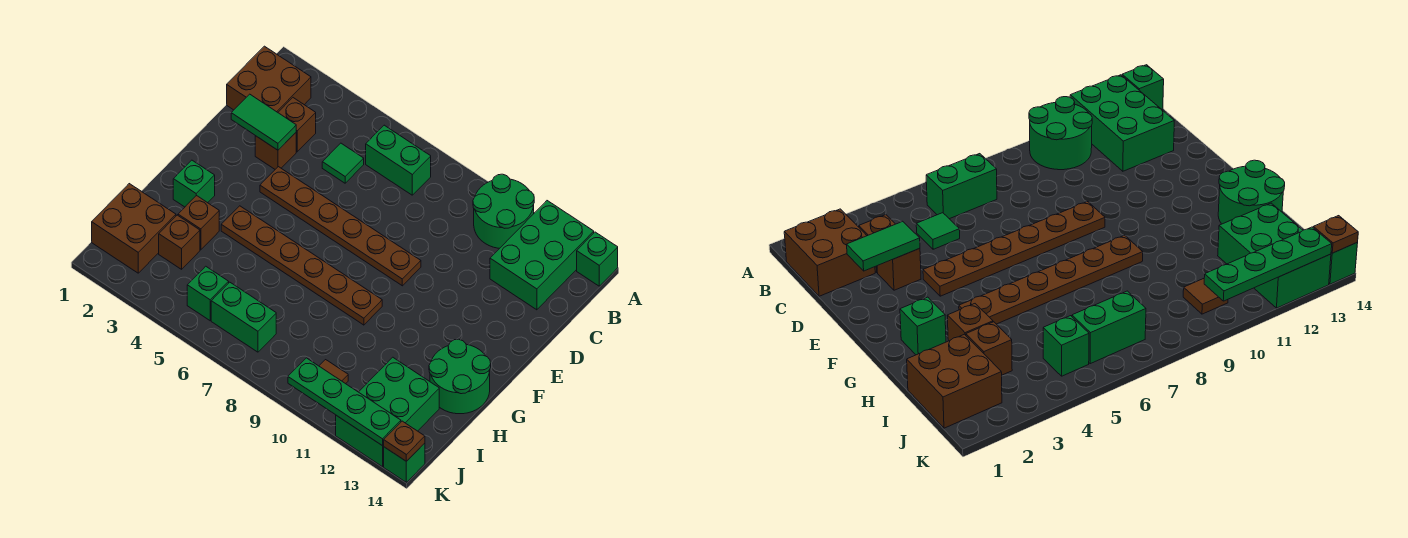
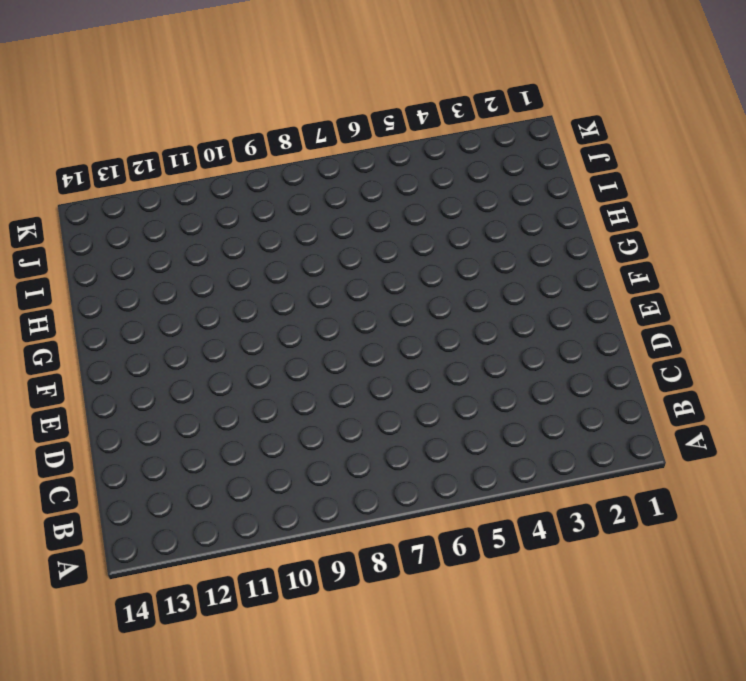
none -> green 2x2 round brick [473,174,534,248]
none -> green 2x3 brick [490,201,594,310]
none -> green 1x1 brick [577,232,618,286]

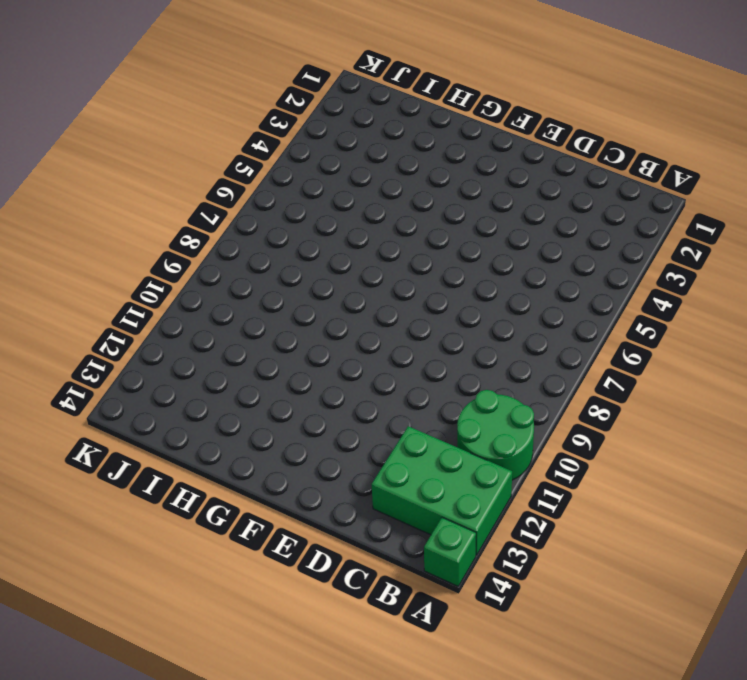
none -> brown 2x2 brick [227,46,311,112]
none -> green 1x2 brick [366,125,431,195]
none -> brown 1x1 brick [278,98,316,152]

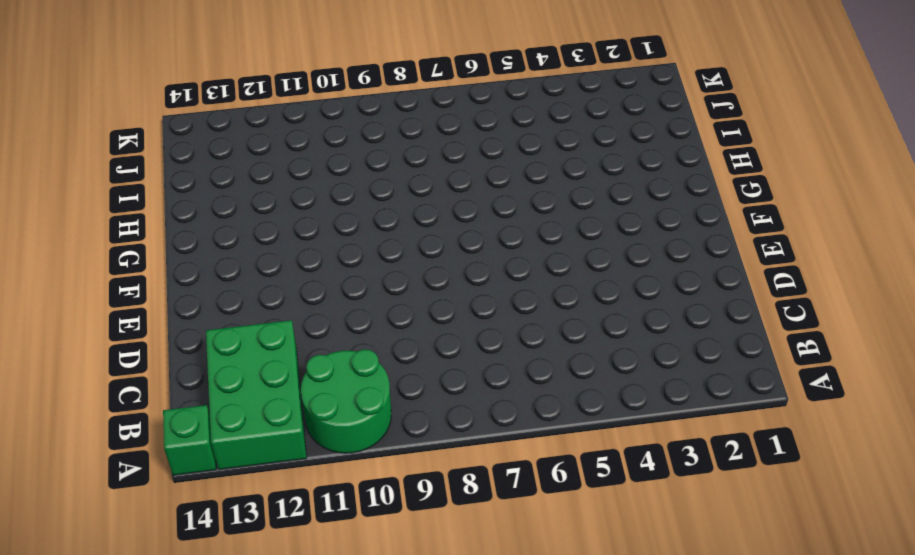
none -> brown 2x2 brick [227,46,311,112]
none -> green 1x2 brick [366,125,431,195]
none -> brown 1x1 brick [278,98,316,152]

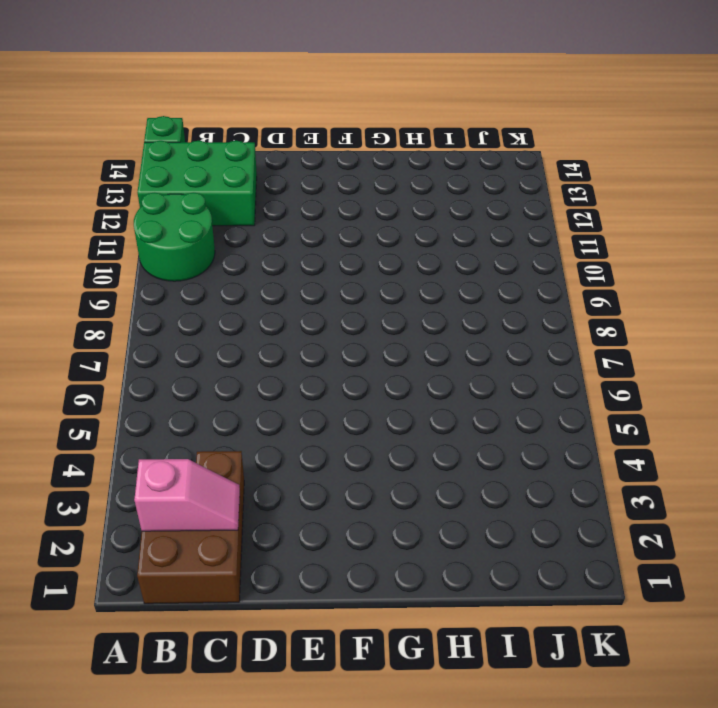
pink 1x2 slope [134,459,240,531] -> none
none -> green 1x2 brick [366,125,431,195]
none -> green 1x1 tile [322,143,364,183]
none -> brown 1x1 brick [255,133,296,169]

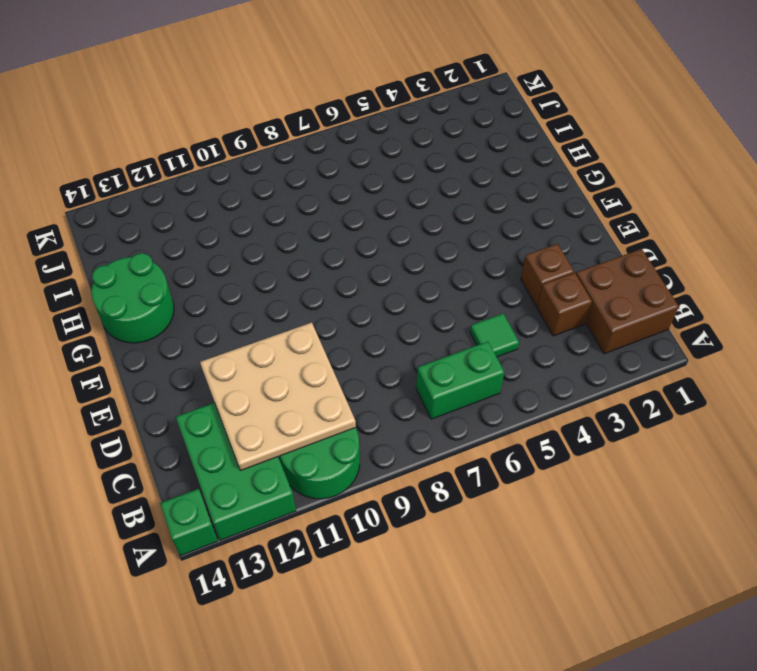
tan 3x3 plate [200,323,356,471] -> none
none -> brown 1x6 plate [260,167,421,286]
none -> green 1x1 brick [173,160,215,207]
none -> brown 1x6 plate [221,206,382,325]

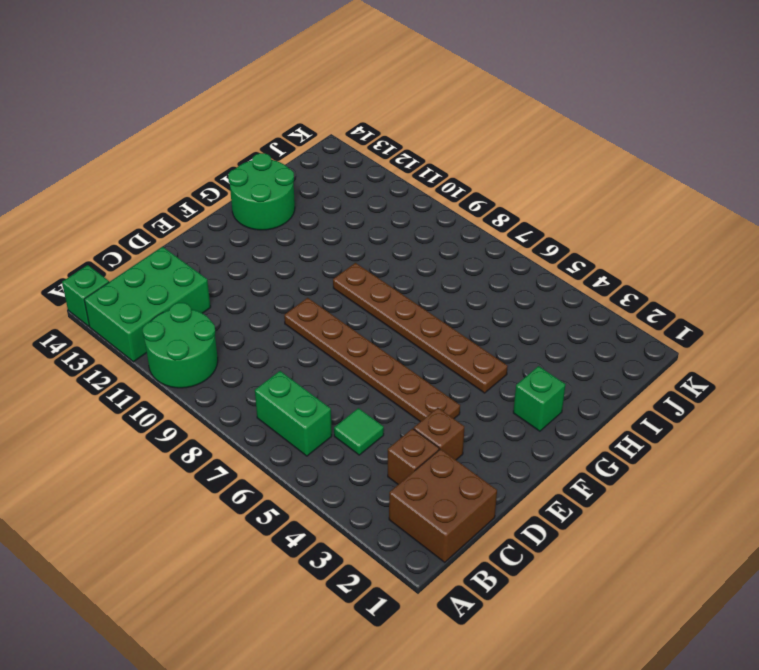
none -> brown 1x1 brick [178,195,219,250]
none -> brown 2x2 brick [92,184,176,273]
none -> brown 1x1 brick [159,215,200,269]

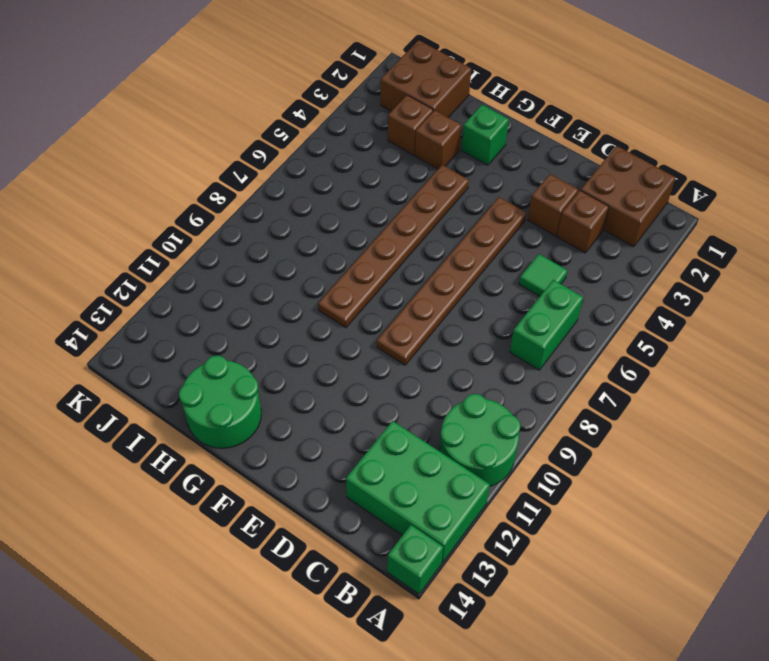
none -> green 2x3 brick [336,357,439,467]
none -> green 1x1 brick [187,266,229,321]
none -> green 1x2 brick [211,282,276,352]

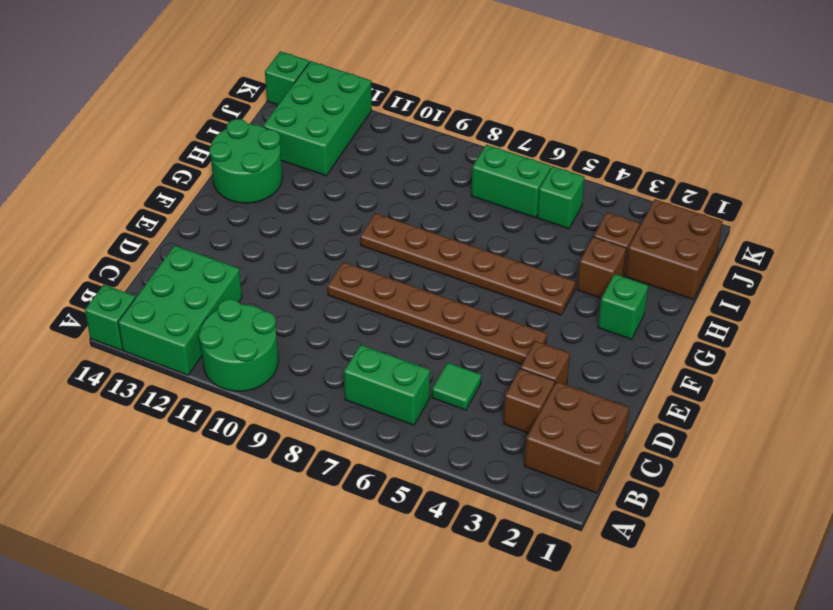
none -> brown 1x1 tile [319,360,348,384]
none -> green 1x2 tile [231,94,296,150]
none -> green 1x4 plate [288,358,401,446]

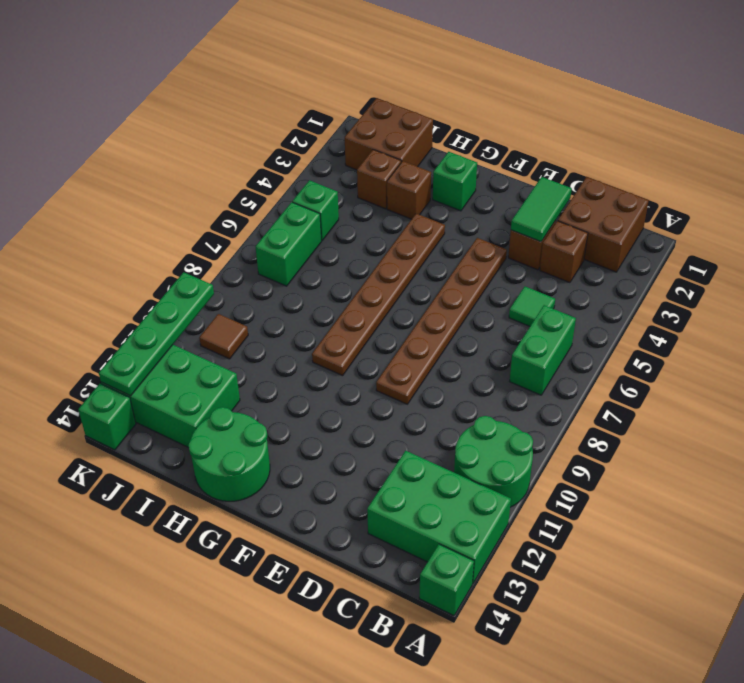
none -> brown 1x1 plate [384,421,425,462]

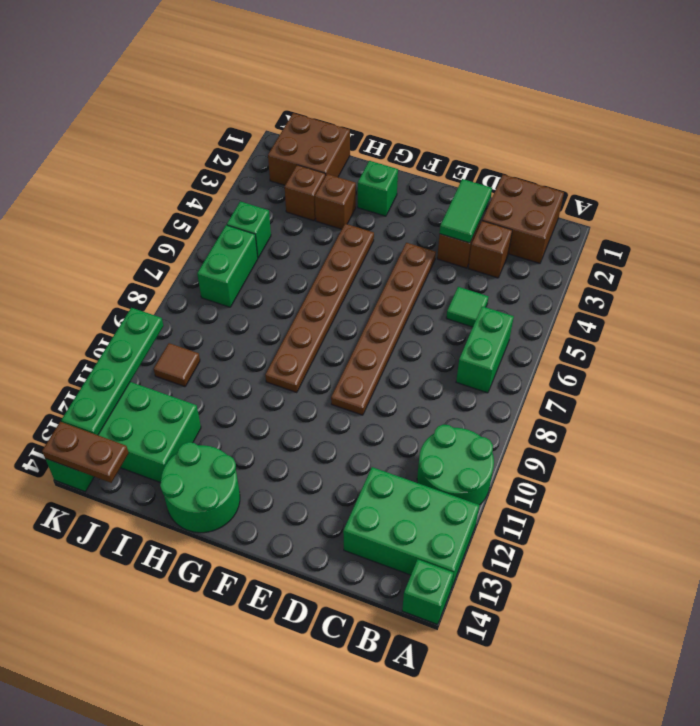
brown 1x2 plate [42,422,128,483] -> brown 1x1 plate [384,421,425,462]

